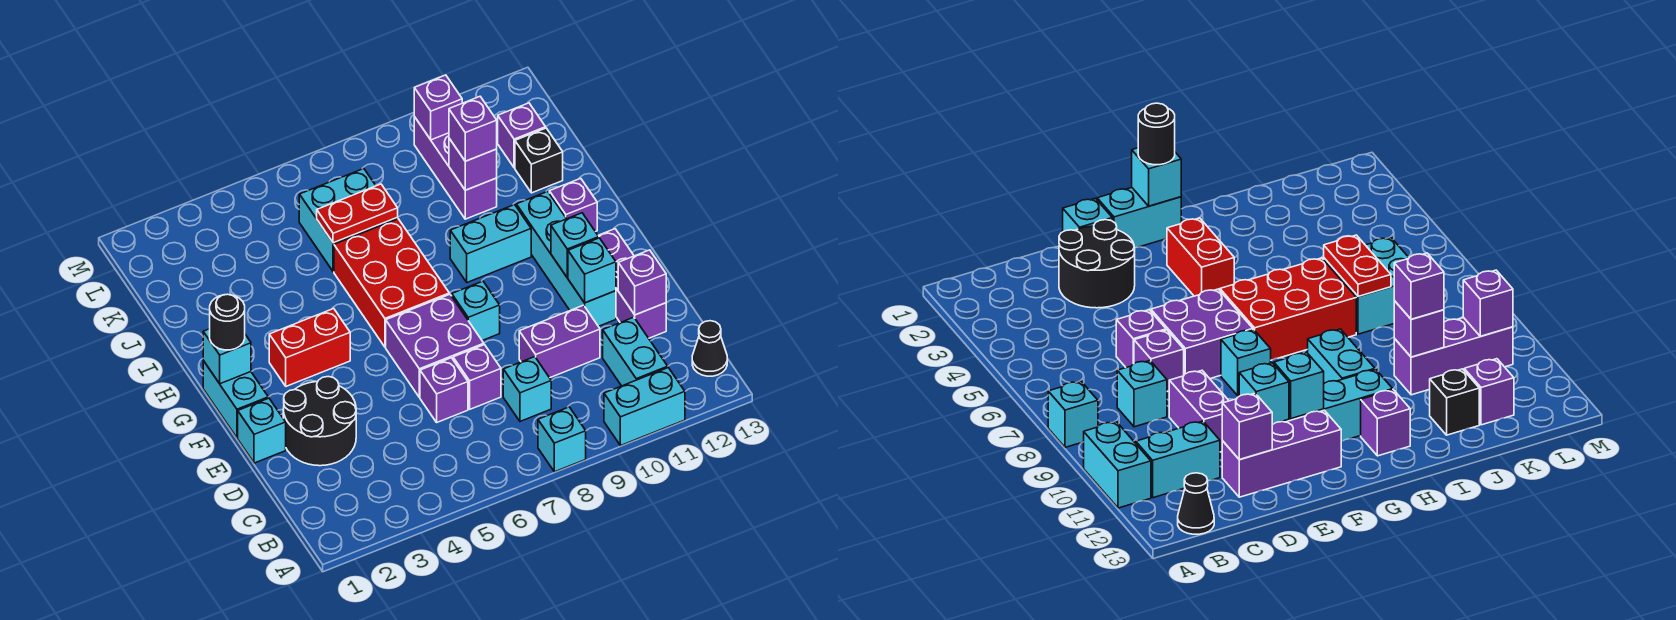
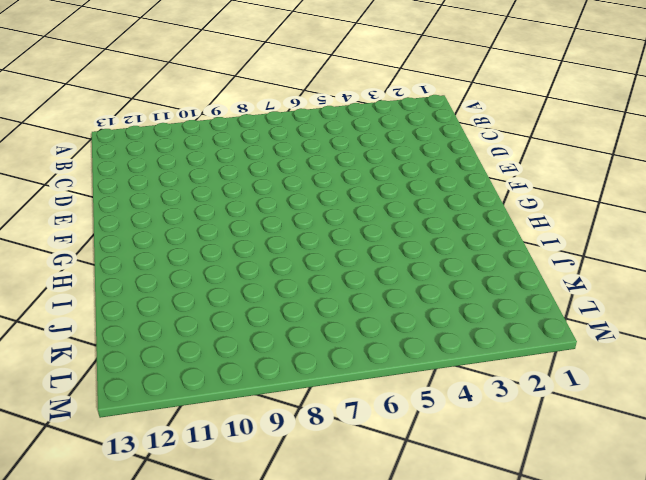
none -> cyan 1x1 brick [538,407,586,472]
none -> cyan 1x2 brick [604,368,685,446]
none -> cyan 1x2 brick [603,317,668,386]
none -> black 1x1 cone [692,321,727,376]

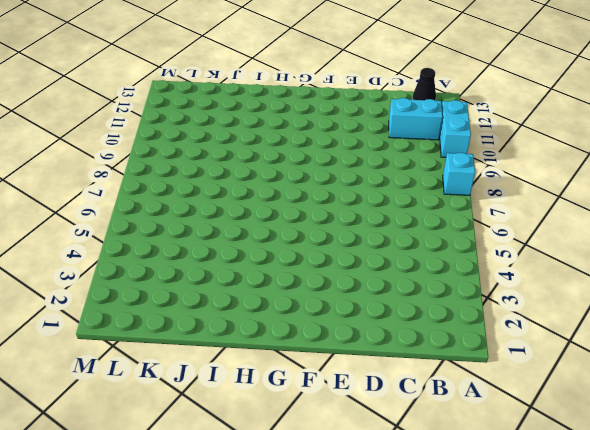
none -> cyan 1x1 brick [503,357,551,421]
none -> black 2x2 round brick [283,377,356,466]
none -> purple 1x1 brick [420,358,468,422]
none -> purple 1x1 brick [453,345,501,409]

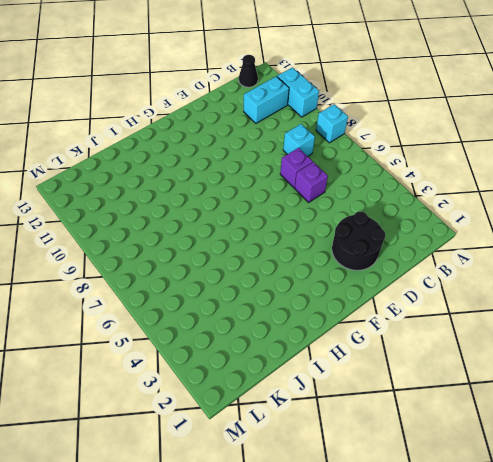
none -> purple 1x2 brick [519,305,600,378]
none -> purple 1x3 brick [598,229,666,338]
none -> cyan 1x1 brick [238,398,286,463]
none -> purple 2x2 brick [386,294,484,397]

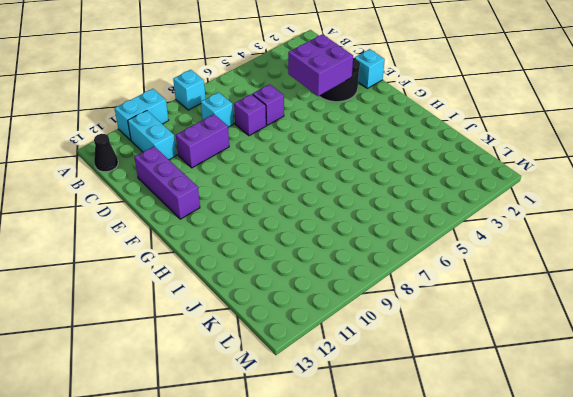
purple 2x2 brick [288,34,353,96] -> purple 2x2 brick moved to [386,294,484,397]
none -> cyan 1x4 brick [516,192,616,326]
none -> cyan 1x2 brick [203,361,268,438]
none -> cyan 1x1 brick [452,281,500,341]
none -> red 1x2 brick [269,309,350,386]

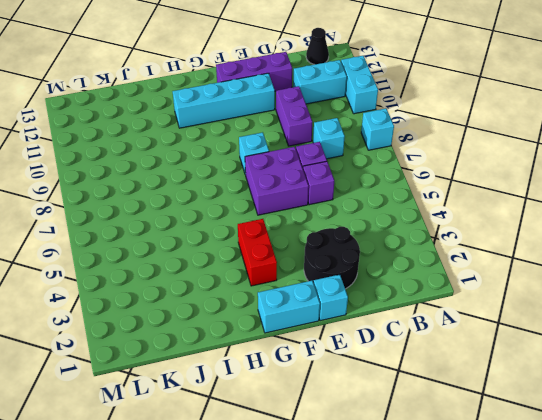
none -> red 2x3 brick [334,219,449,347]
none -> cyan 1x2 brick [450,205,531,282]
none -> purple 1x1 brick [549,178,597,232]
none -> cyan 2x2 brick [299,169,398,272]

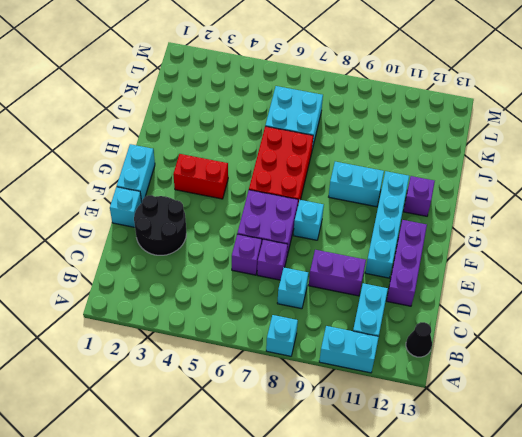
none -> purple 1x3 brick [414,117,497,219]
none -> black 1x1 brick [515,128,563,193]
none -> purple 1x1 brick [498,103,546,168]
none -> purple 1x1 brick [618,250,666,315]

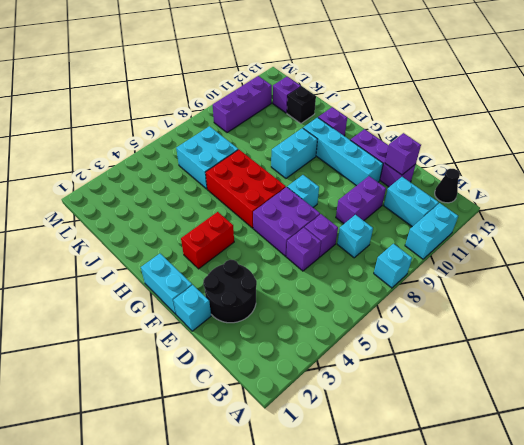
purple 1x3 brick [213,76,272,133] -> purple 1x3 brick turned to [414,117,497,219]
none -> cyan 1x1 brick [568,238,616,303]
none -> cyan 1x1 brick [551,213,599,278]
none -> cyan 1x1 brick [203,329,251,384]
none -> red 1x2 plate [317,184,398,243]

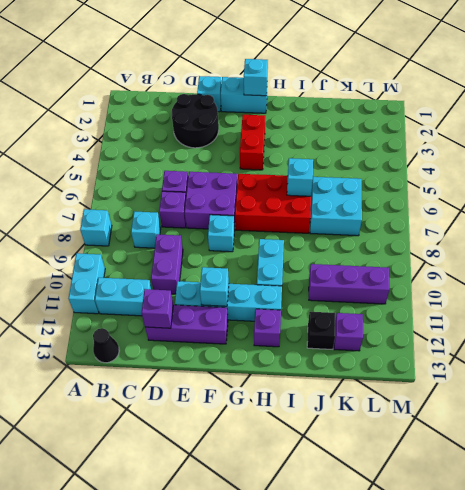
cyan 1x1 brick [287,158,313,196] -> cyan 1x1 brick moved to [568,238,616,303]
none -> red 1x2 plate [317,184,398,243]
none -> purple 1x1 brick [449,138,497,190]
none -> purple 1x1 brick [414,75,462,140]
none -> black 1x1 round brick [210,294,245,350]

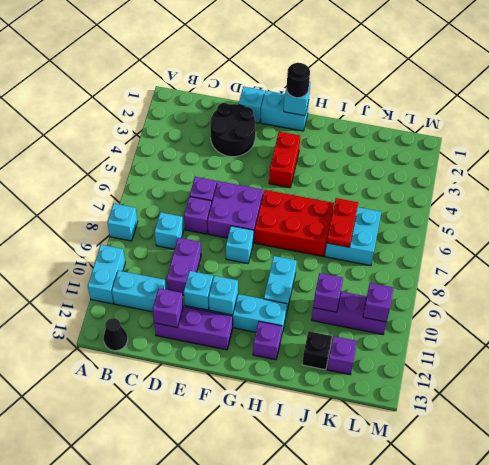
none -> purple 1x1 brick [449,97,497,161]

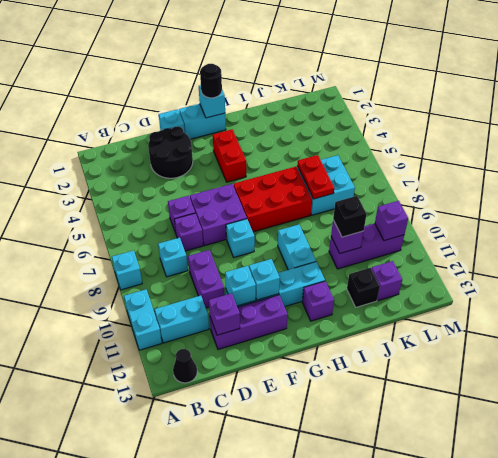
black 1x1 brick [333,196,367,237] -> purple 1x1 brick [449,97,497,161]

